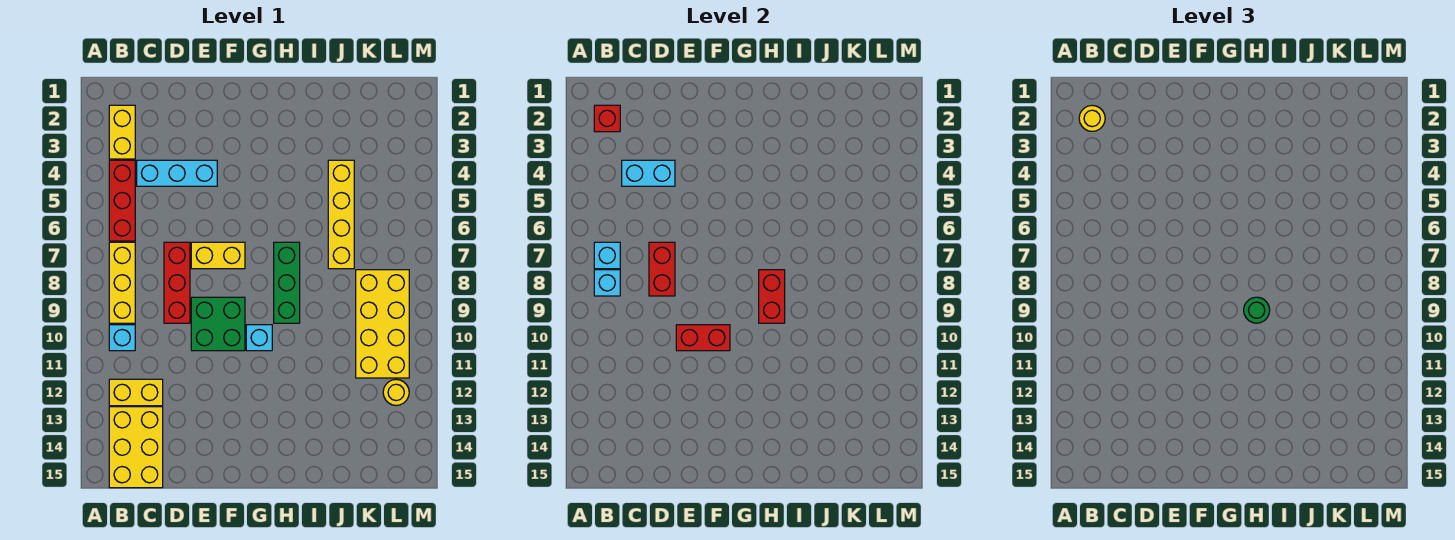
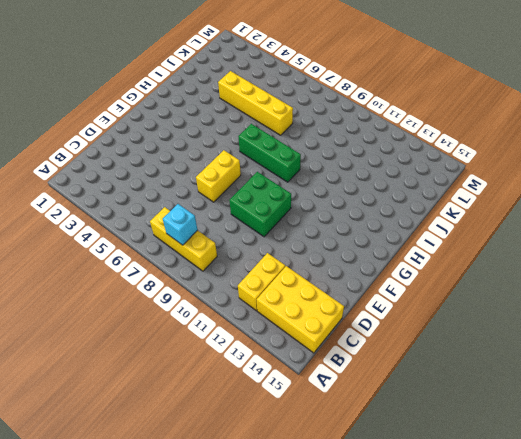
none -> yellow 1x2 brick [109,105,135,159]
none -> red 1x3 brick [109,160,135,241]
none -> cyan 1x1 brick [109,325,135,351]

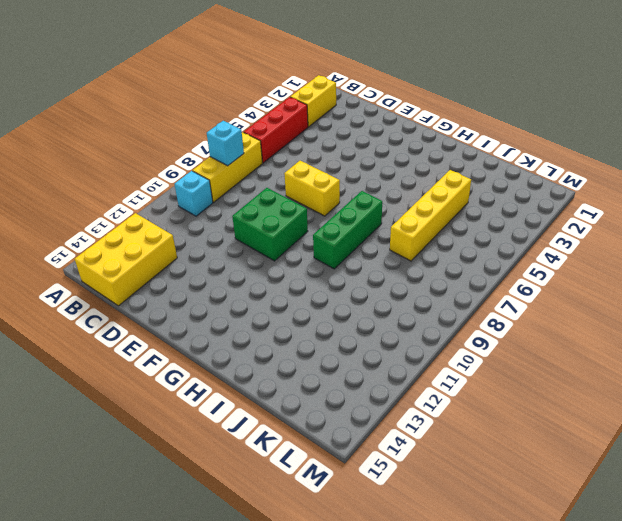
none -> yellow 1x2 brick [109,379,163,406]
none -> cyan 1x3 brick [137,160,217,186]
none -> red 1x3 brick [164,242,190,323]

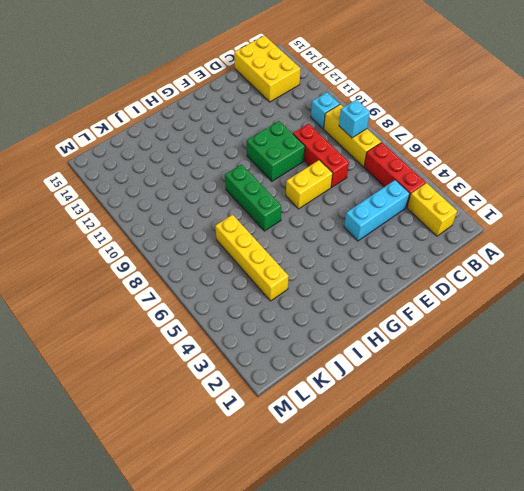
none -> yellow 1x2 brick [109,379,163,406]
none -> cyan 1x1 brick [246,325,272,351]
none -> yellow 2x4 brick [356,270,409,378]

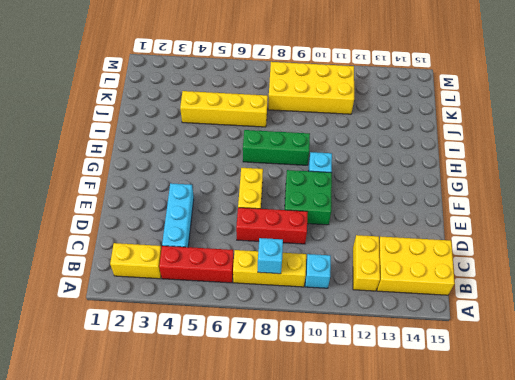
none -> yellow 1x1 round brick [383,379,409,405]
none -> red 1x1 brick [594,105,620,132]
none -> cyan 1x1 brick [594,242,620,269]

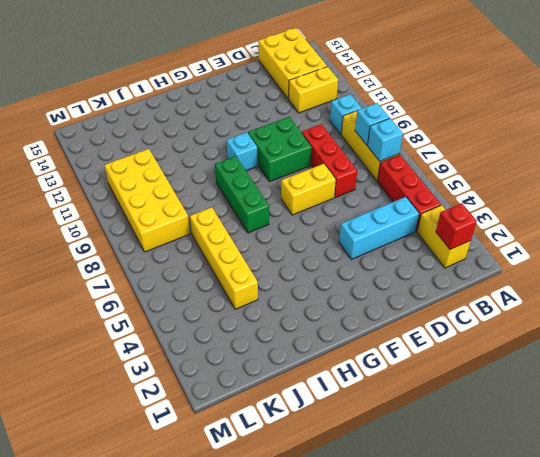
none -> yellow 1x1 round brick [383,379,409,405]
none -> cyan 1x2 brick [622,160,675,186]
none -> red 1x2 brick [649,242,675,296]

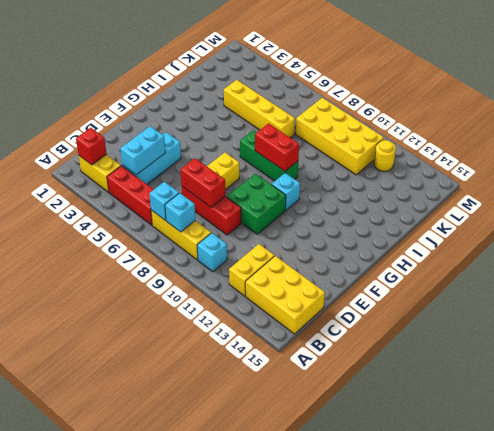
none -> red 1x2 brick [676,325,730,351]
none -> yellow 1x1 round brick [1079,105,1105,131]
none -> green 1x1 round brick [1244,297,1270,323]

